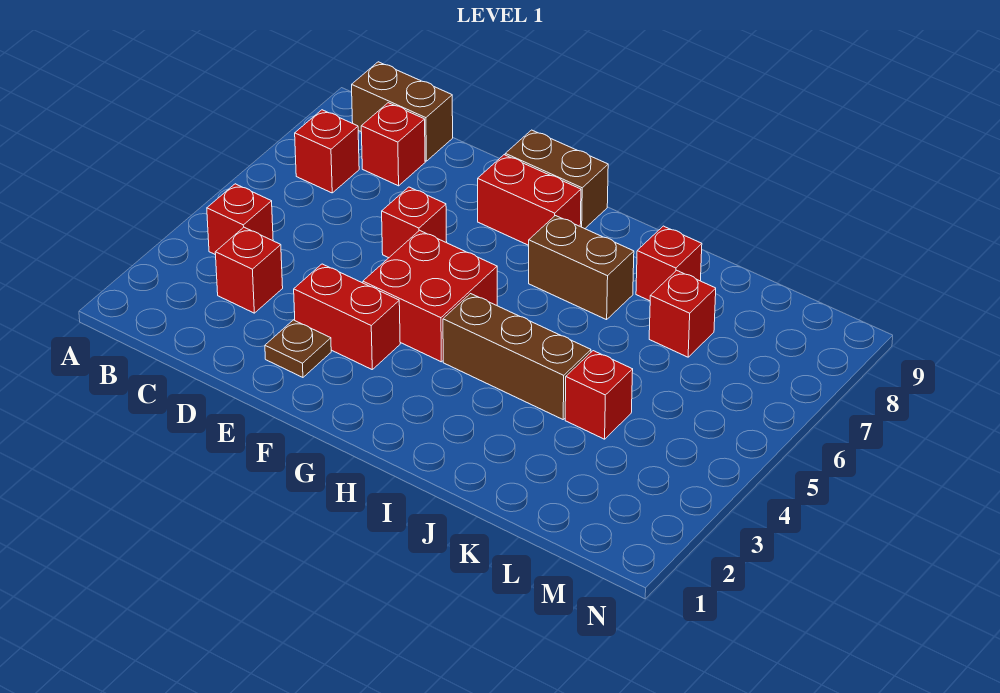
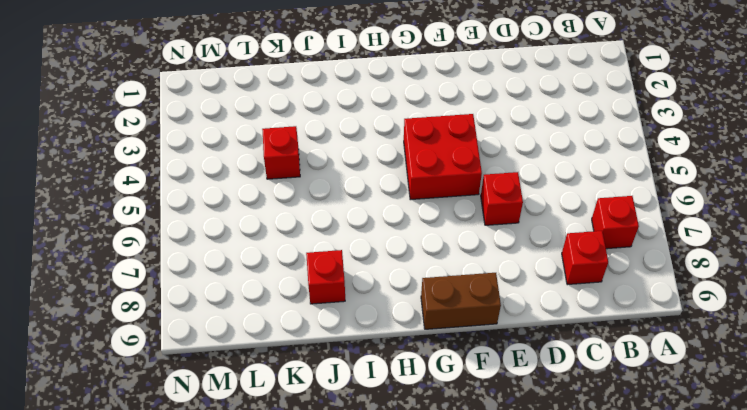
none -> red 1x1 brick [207,184,273,255]
none -> brown 1x2 brick [352,62,453,161]
none -> red 1x1 brick [215,227,283,313]

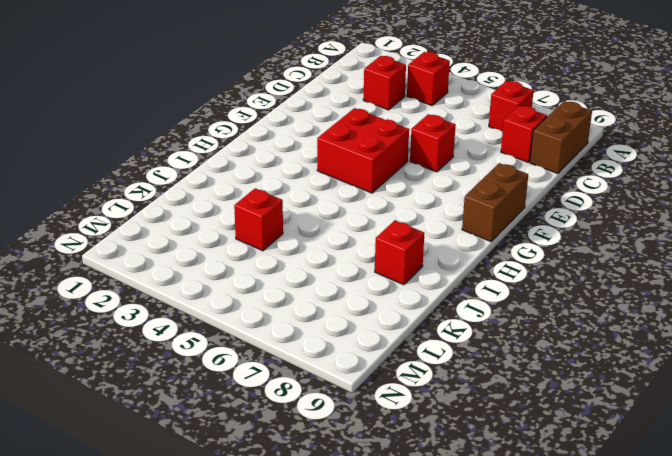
none -> brown 1x1 plate [265,320,331,377]
none -> red 1x2 brick [294,264,400,369]
none -> red 1x2 brick [478,155,581,245]

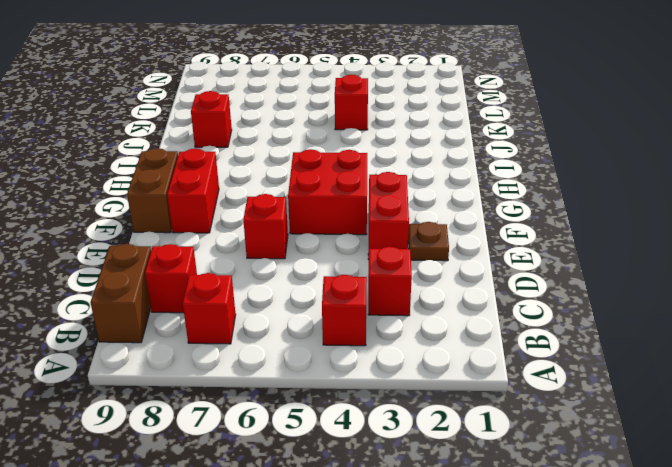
none -> brown 1x3 brick [443,294,591,419]
none -> brown 1x2 brick [529,216,634,320]
none -> red 1x1 brick [649,270,716,357]

